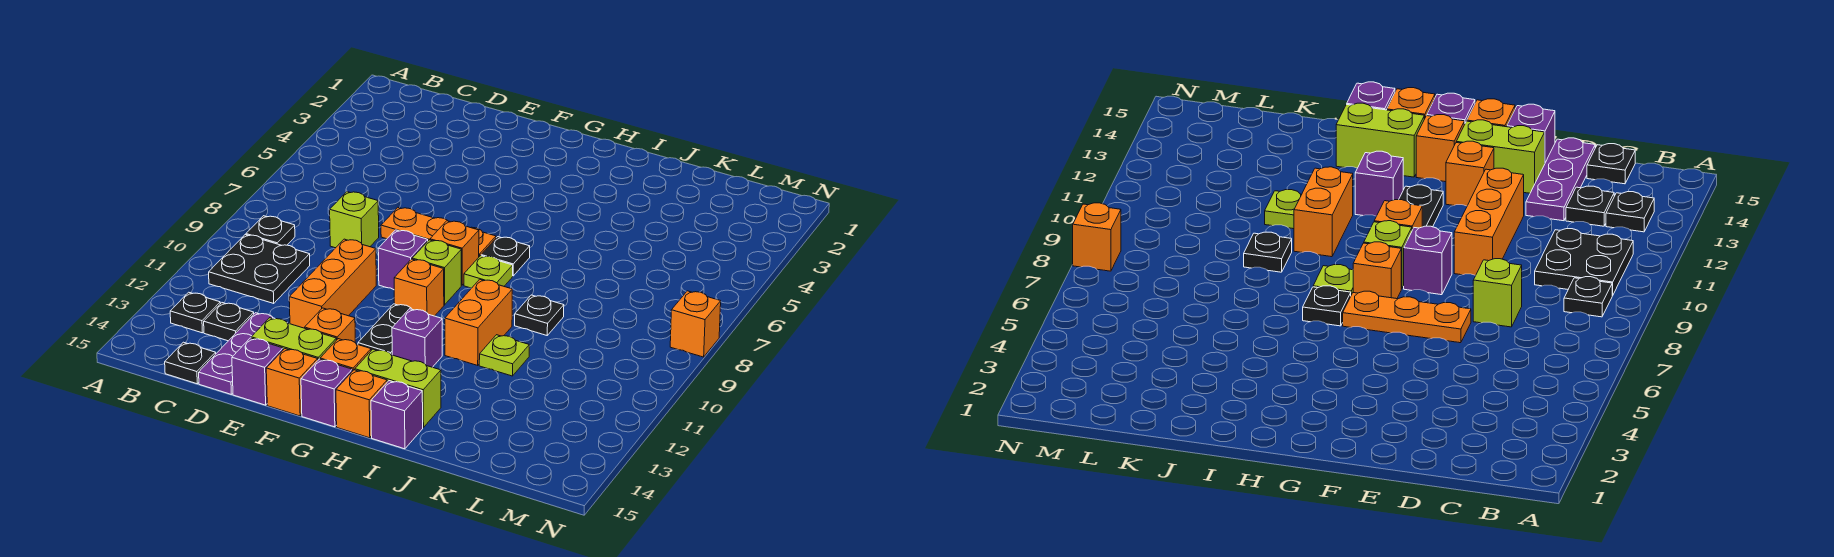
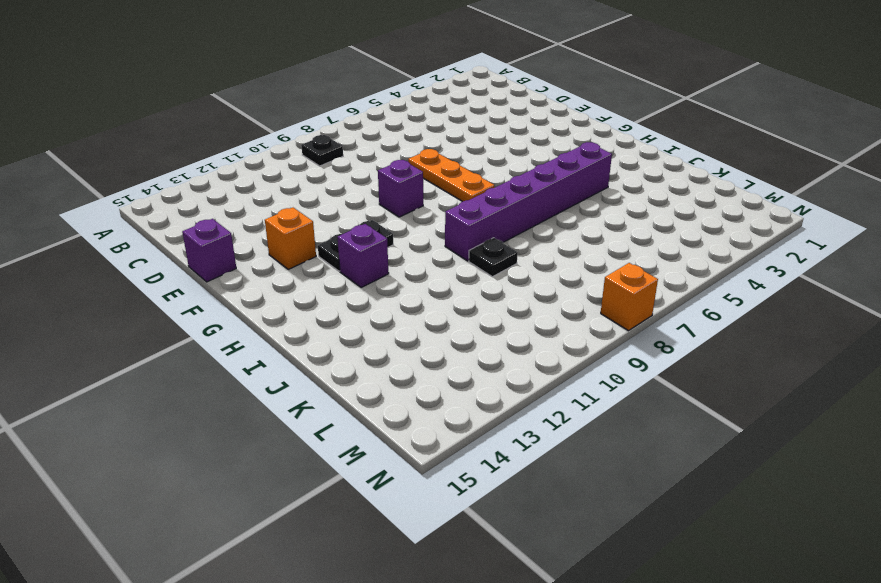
purple 1x6 brick [445,142,612,261] -> none
none -> black 2x2 plate [209,235,310,303]
none -> black 1x1 plate [170,292,220,333]
none -> black 1x1 plate [204,303,254,341]
none -> black 1x1 plate [165,342,216,384]

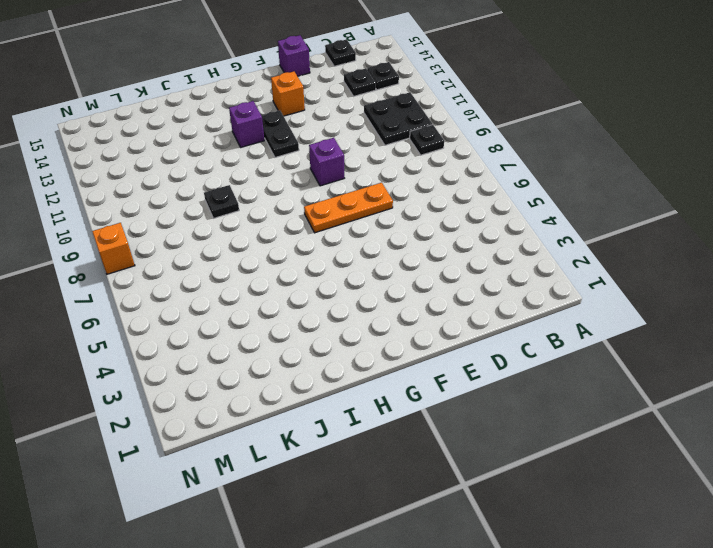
none -> lime 1x1 brick [330,192,379,248]
none -> purple 1x3 plate [199,313,275,394]
none -> orange 1x3 brick [289,239,376,328]
none -> lime 1x2 brick [251,318,336,360]

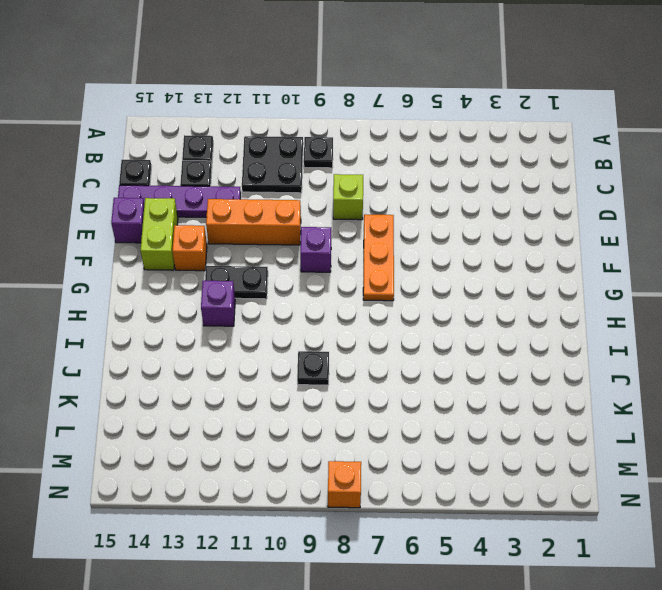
purple 1x4 plate [118,185,241,217] -> purple 1x3 plate [199,313,275,394]
none -> orange 1x1 brick [266,349,318,416]
none -> orange 1x1 brick [430,221,479,285]
none -> lime 1x1 brick [412,240,461,305]
none -> orange 1x1 brick [394,259,444,316]

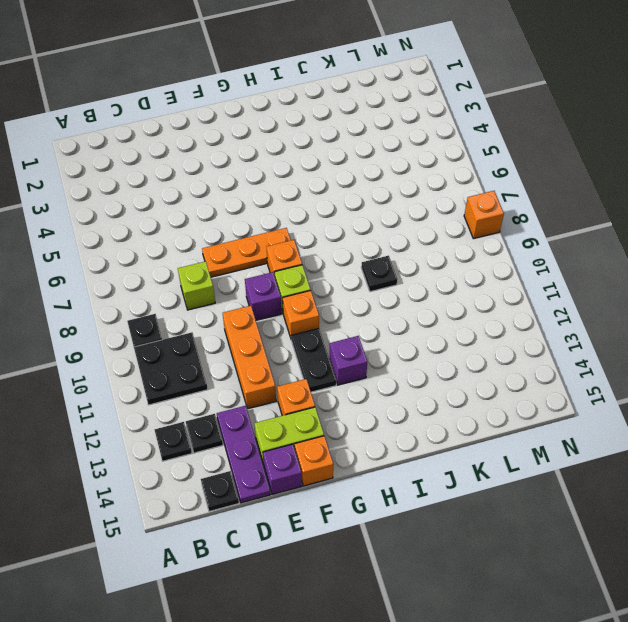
none -> orange 1x1 brick [320,339,371,371]
none -> purple 1x1 brick [301,359,352,427]
none -> black 1x1 plate [481,237,530,276]
none -> lime 1x1 plate [464,256,513,288]

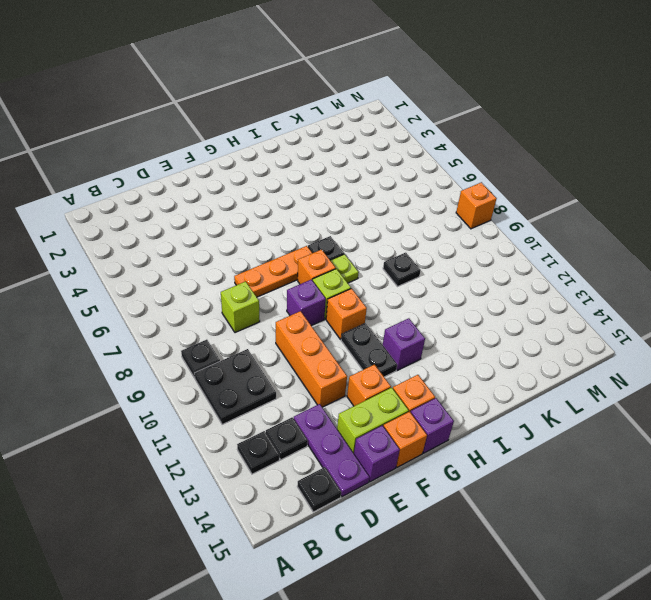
none -> lime 1x2 brick [355,349,441,428]
none -> orange 1x1 brick [336,370,387,438]
none -> orange 1x2 brick [445,279,512,365]
none -> purple 1x1 brick [371,381,423,449]

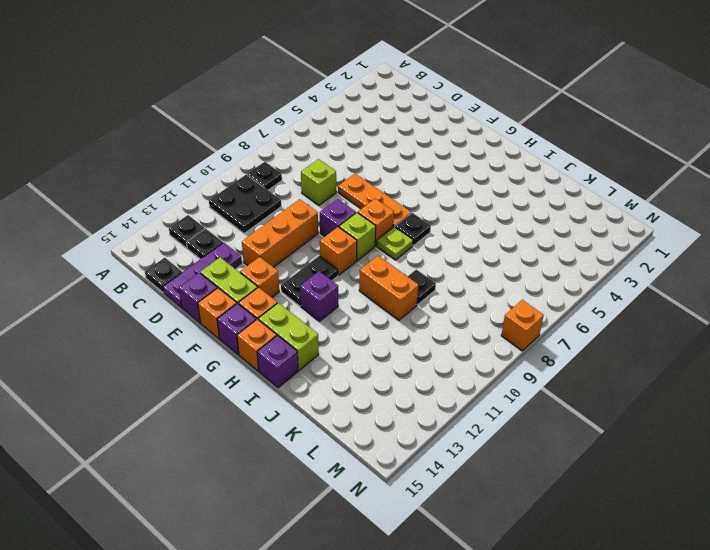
orange 1x2 brick [359,256,418,320] -> orange 1x2 brick turned to [445,279,512,365]
none -> lime 1x1 plate [479,335,529,376]

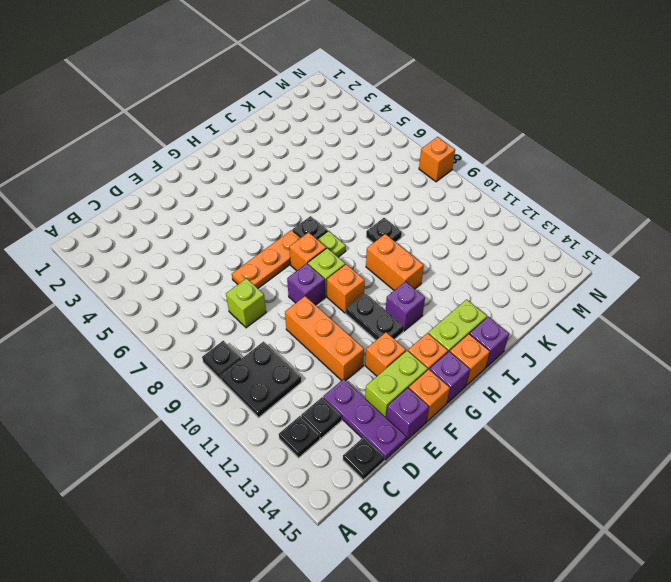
none -> lime 1x1 plate [479,335,529,376]

